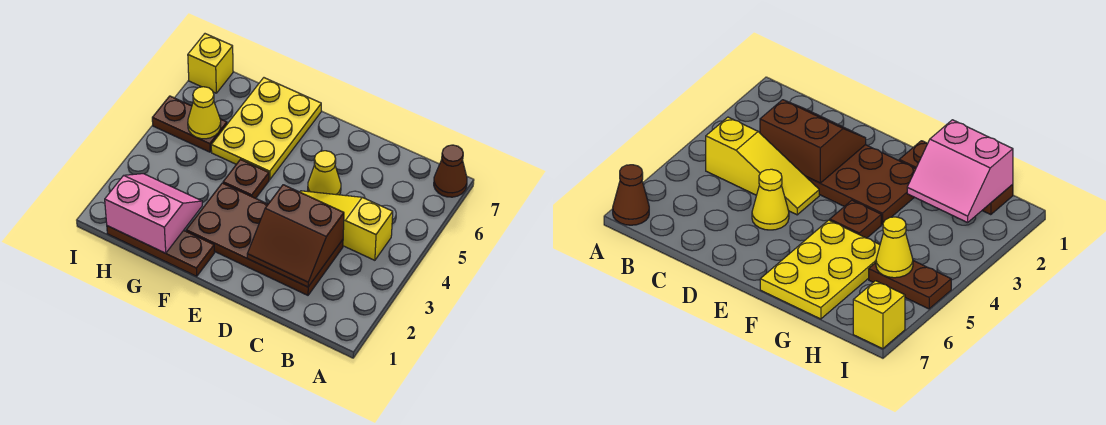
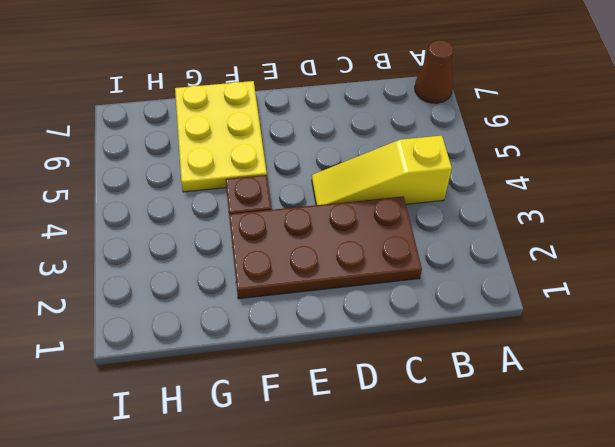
none -> yellow 1x1 cone [308,151,341,195]
none -> brown 1x3 plate [107,226,215,276]
none -> brown 1x2 plate [152,96,227,152]

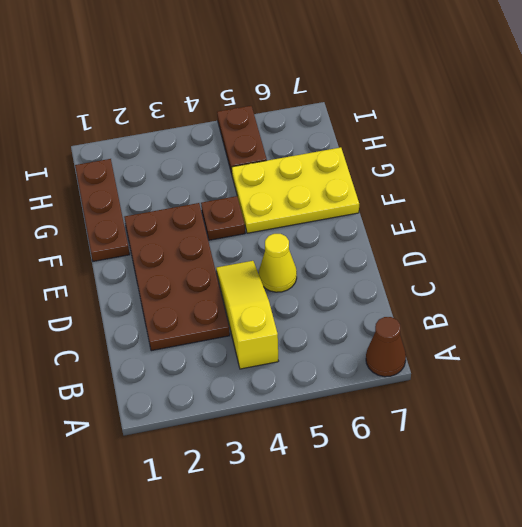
none -> yellow 1x1 brick [188,34,233,93]
none -> brown 2x2 slope [247,185,344,287]
none -> pink 2x2 slope [105,174,202,253]

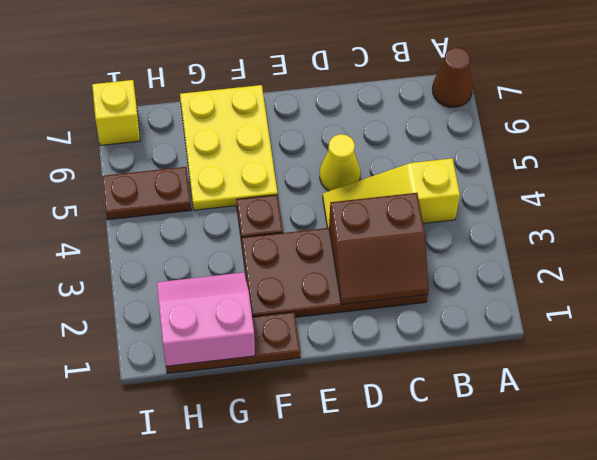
none -> yellow 1x1 cone [188,87,221,139]

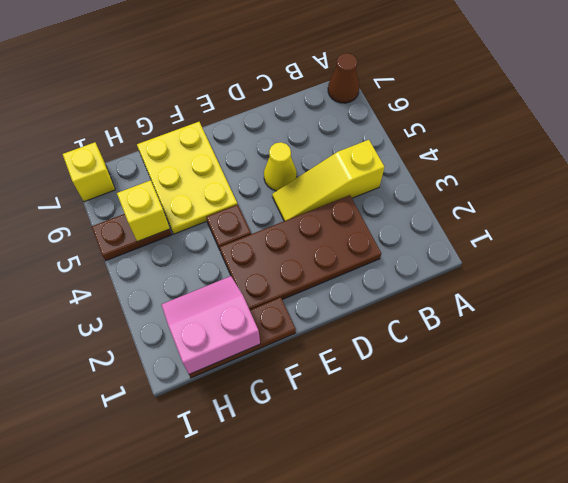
yellow 1x1 brick [117,180,170,242] -> yellow 1x1 cone [188,87,221,139]
none -> brown 2x2 slope [247,185,344,287]

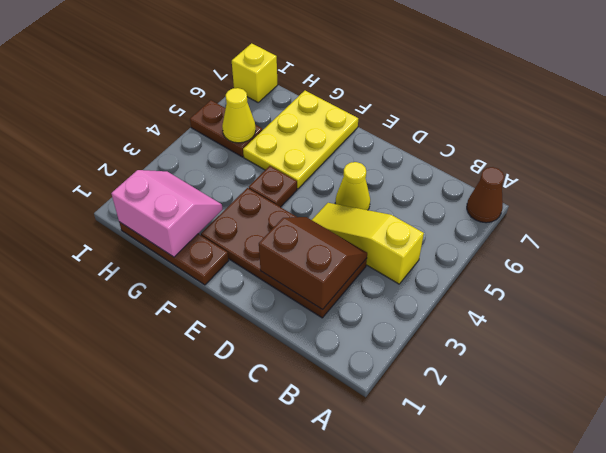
brown 2x2 slope [259,217,367,310] -> brown 2x2 slope turned to [247,185,344,287]

